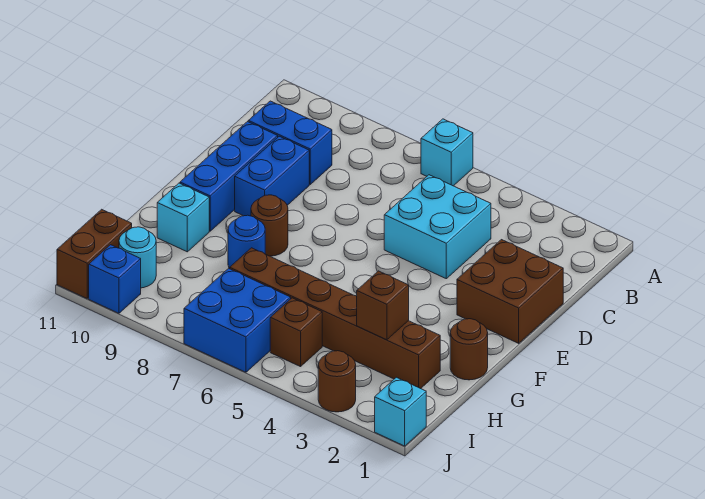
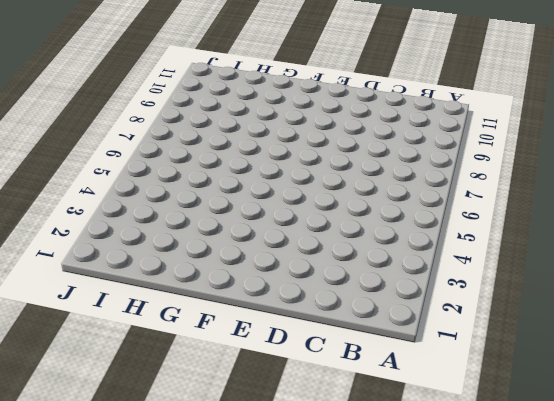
none -> cyan 1x1 brick [421,119,473,186]
none -> cyan 2x2 brick [384,175,491,279]
none -> blue 1x2 brick [248,101,332,184]

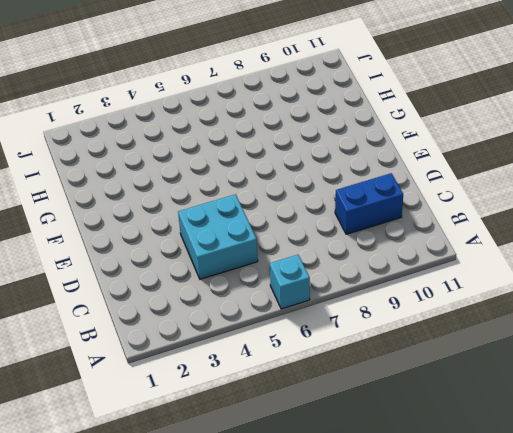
none -> brown 2x2 brick [457,240,563,343]
none -> blue 1x2 brick [235,136,309,216]
none -> blue 1x3 brick [180,122,278,231]

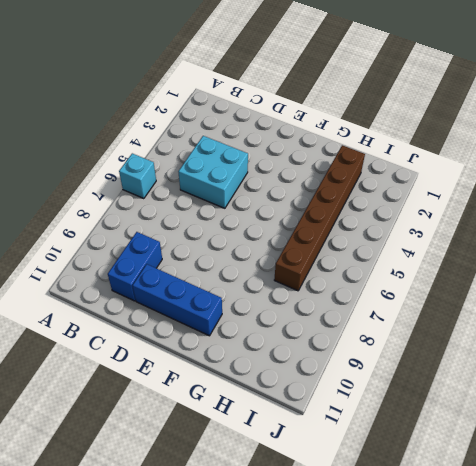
none -> brown 2x2 brick [457,240,563,343]
none -> blue 1x2 brick [235,136,309,216]
none -> brown 1x1 round brick [251,195,288,256]

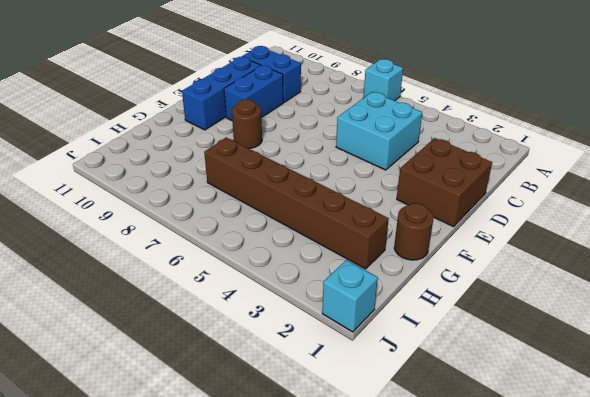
none -> blue 1x1 round brick [228,215,265,269]
none -> cyan 1x1 brick [157,183,209,252]
none -> brown 1x1 brick [270,298,322,367]

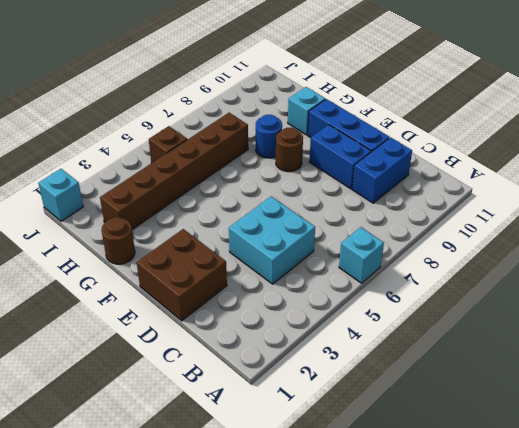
none -> blue 2x2 brick [184,268,291,372]
none -> cyan 1x1 round brick [119,227,156,288]
none -> brown 1x2 brick [57,209,132,298]

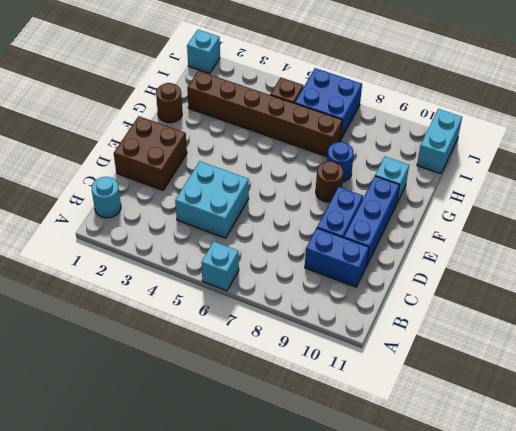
cyan 1x1 round brick [92,177,121,218] -> cyan 1x1 round brick moved to [119,227,156,288]
cyan 1x2 brick [417,109,462,174] -> brown 1x2 brick [57,209,132,298]
none -> brown 1x1 round brick [318,351,356,412]
none -> blue 1x1 brick [89,245,141,313]
none -> brown 1x1 brick [357,271,409,340]

